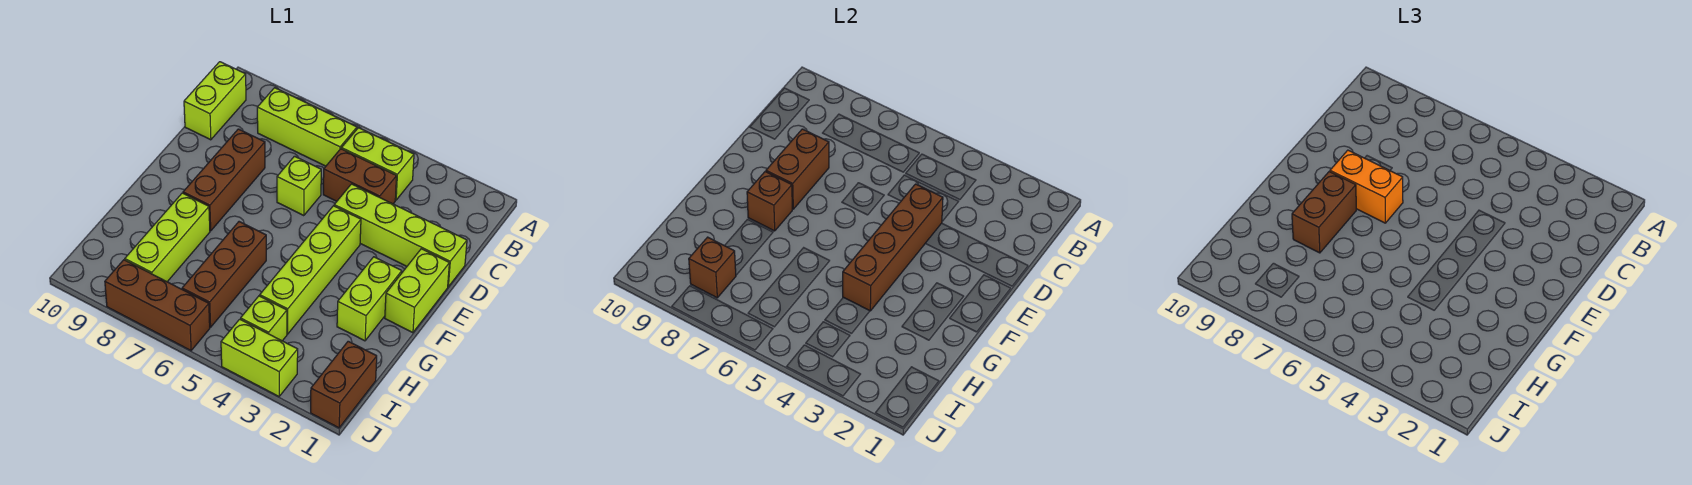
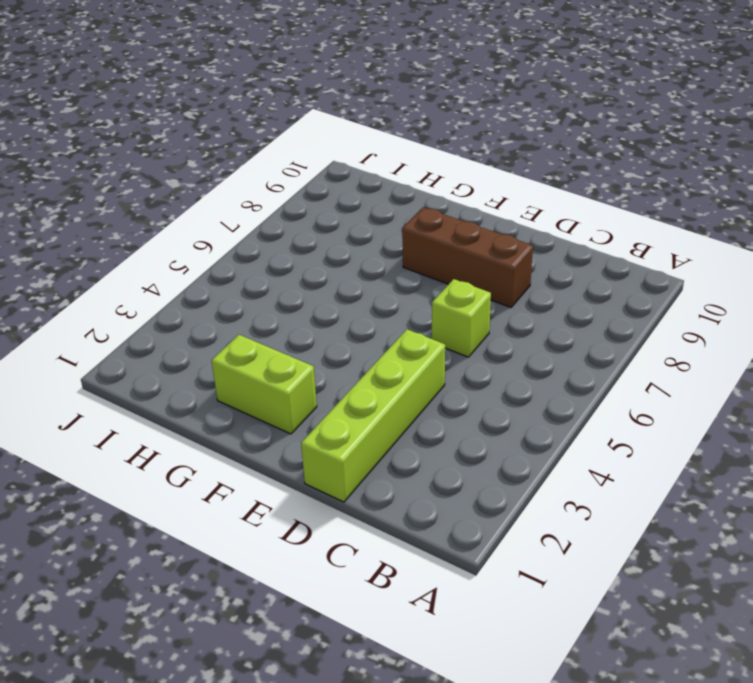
none -> lime 1x2 brick [342,128,414,200]
none -> lime 1x3 brick [257,88,357,166]
none -> lime 1x2 brick [184,62,246,140]

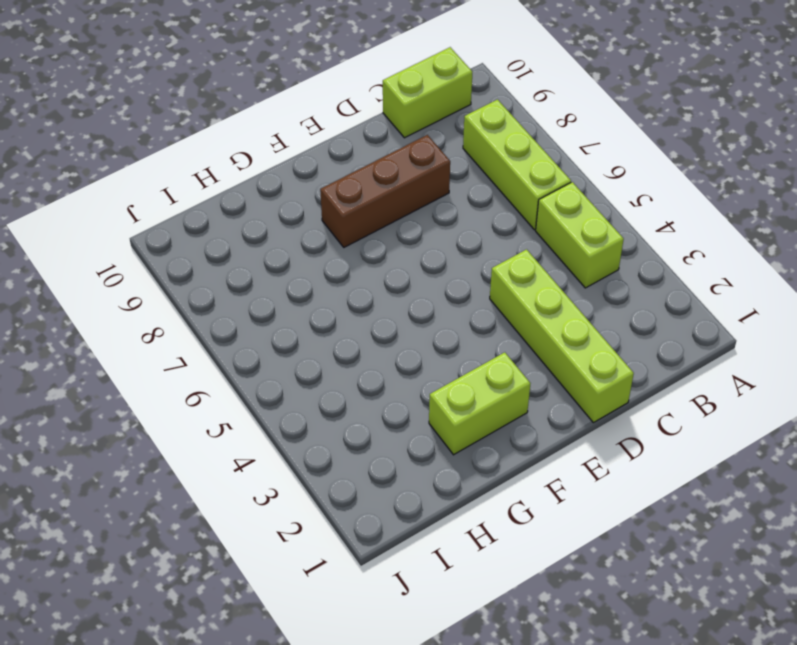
none -> brown 1x2 brick [323,149,397,204]
none -> lime 1x1 brick [277,156,321,216]
none -> lime 1x2 brick [385,249,449,333]

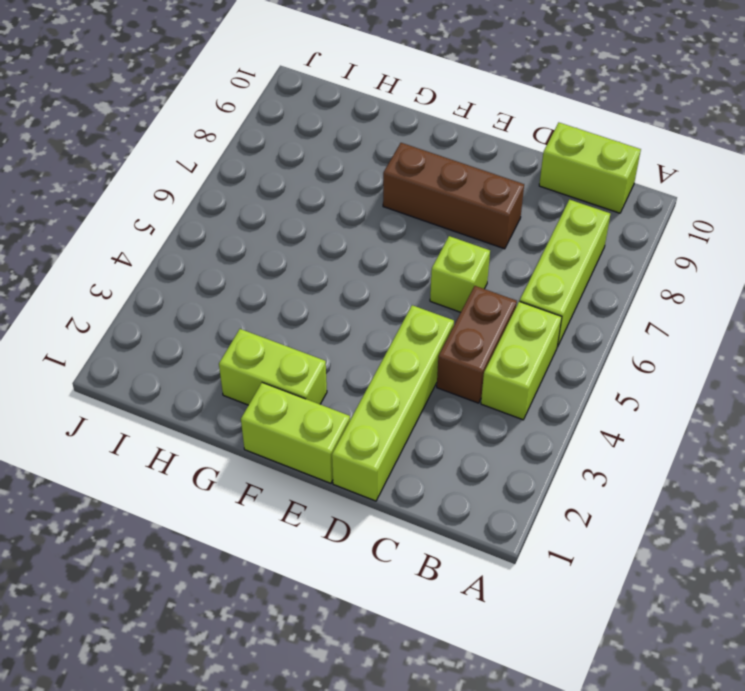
none -> lime 1x4 brick [260,206,361,334]
none -> brown 1x3 brick [182,222,266,327]
none -> lime 1x3 brick [125,193,210,282]

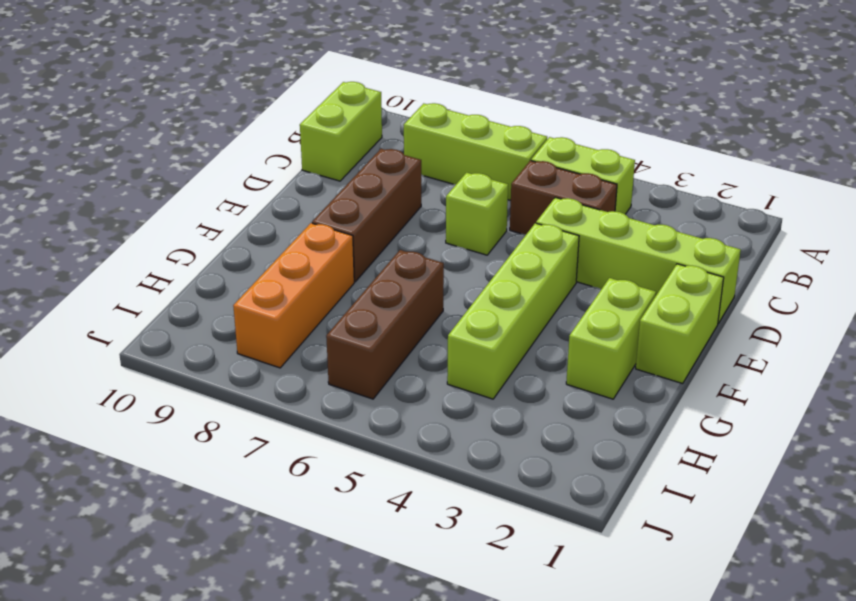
orange 1x3 brick [233,223,354,368] -> lime 1x3 brick [125,193,210,282]
none -> brown 1x2 brick [311,341,377,428]
none -> lime 1x1 brick [241,296,287,341]
none -> lime 1x2 brick [221,319,298,396]

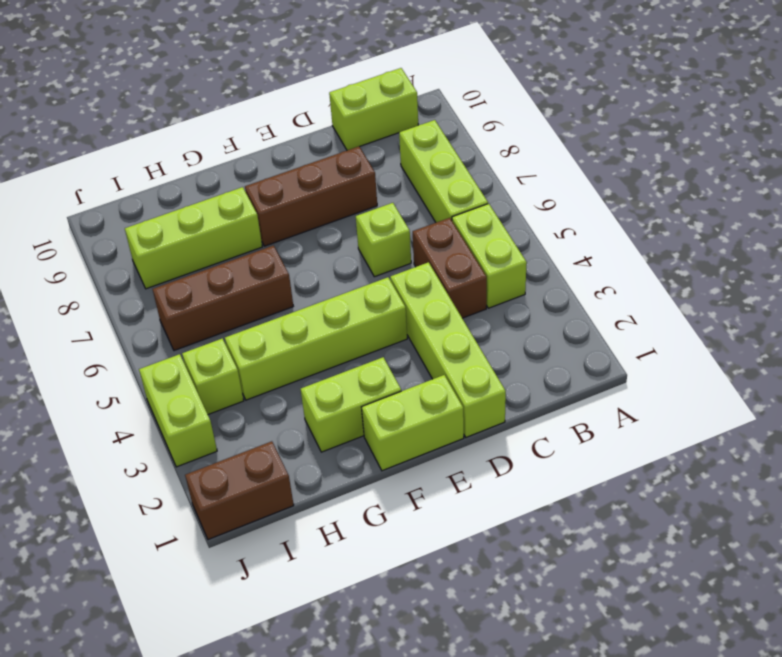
none -> brown 1x3 brick [105,260,210,350]
none -> brown 1x4 brick [843,184,943,311]
none -> brown 1x2 brick [766,129,829,209]

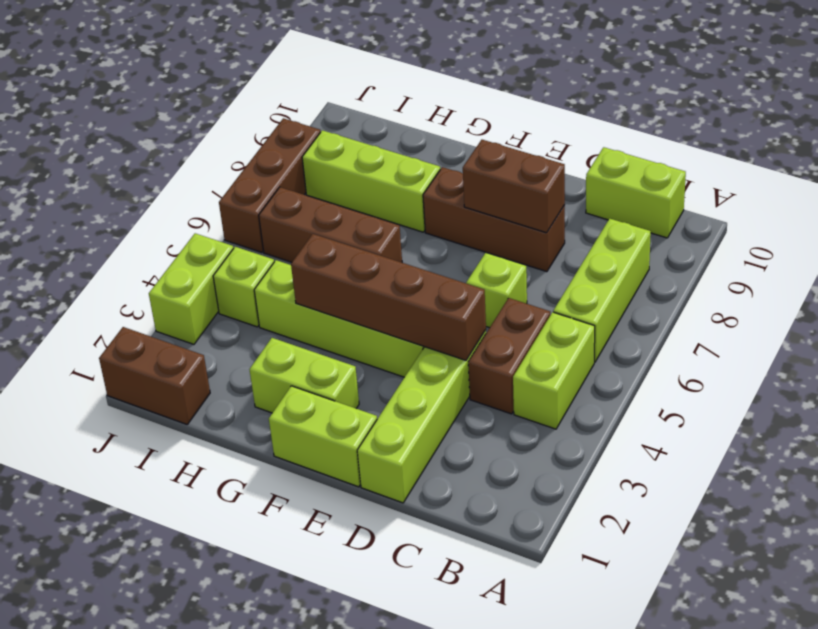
none -> brown 1x1 brick [747,172,792,231]
none -> brown 1x1 brick [689,237,736,298]
none -> orange 1x2 brick [1330,150,1403,223]

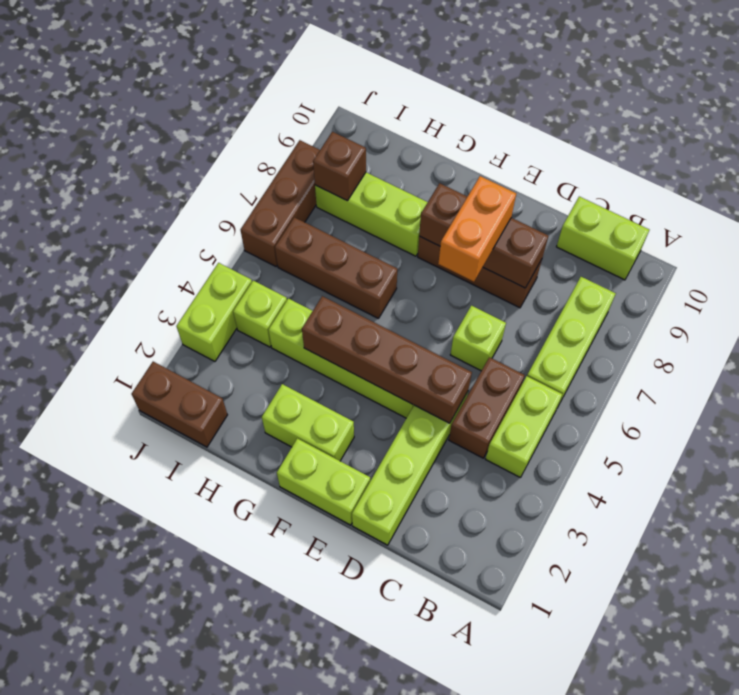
none -> brown 1x2 brick [1292,172,1356,253]

